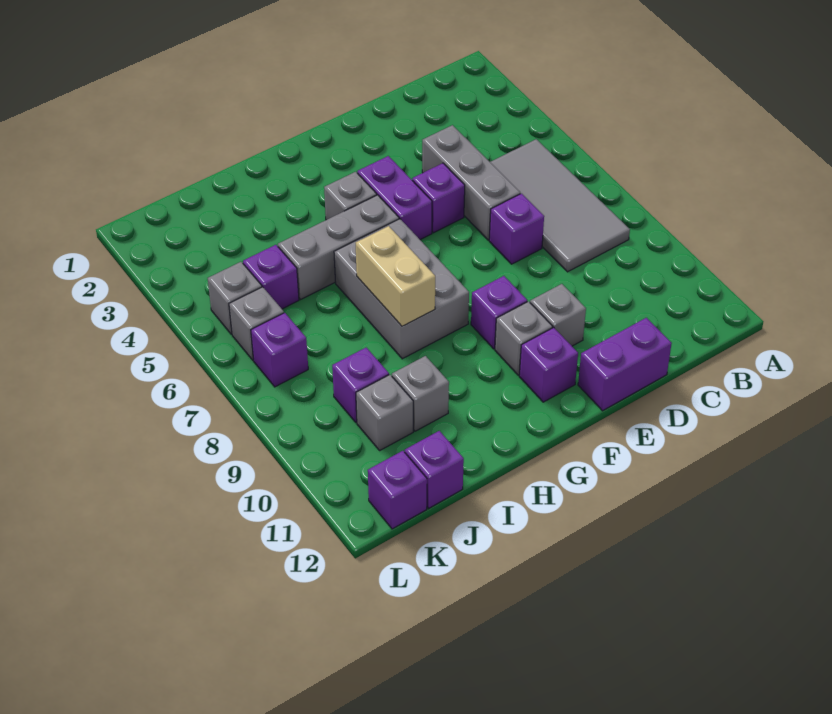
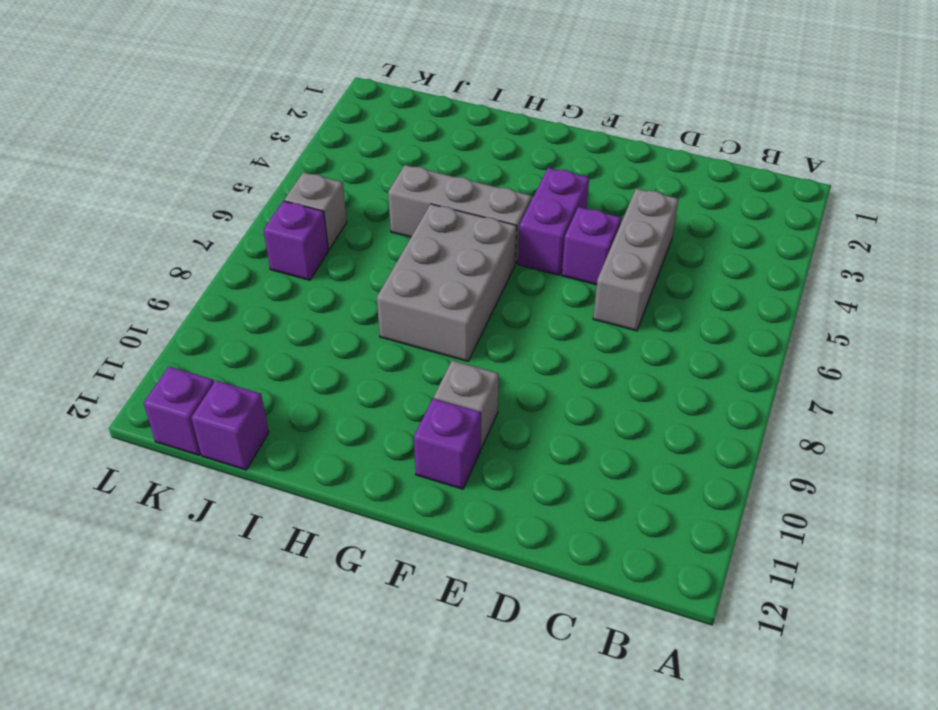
none -> grey 2x4 tile [490,139,630,272]
none -> purple 1x1 brick [489,194,544,264]
none -> purple 1x2 brick [578,318,672,411]

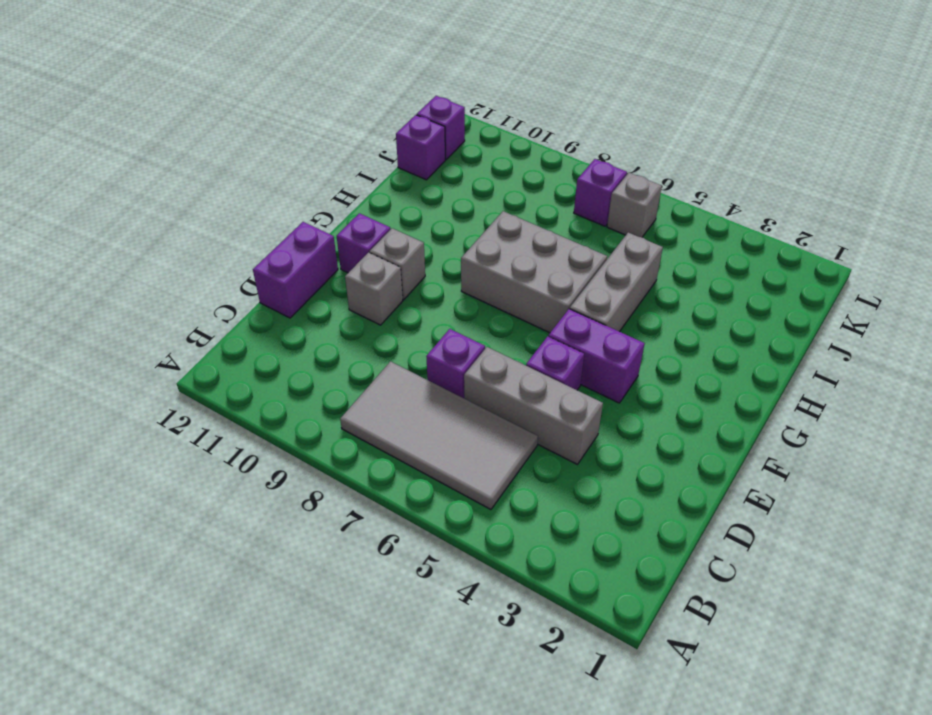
none -> purple 1x1 brick [471,276,527,349]
none -> grey 1x1 brick [324,172,377,220]
none -> grey 1x1 brick [392,356,449,431]

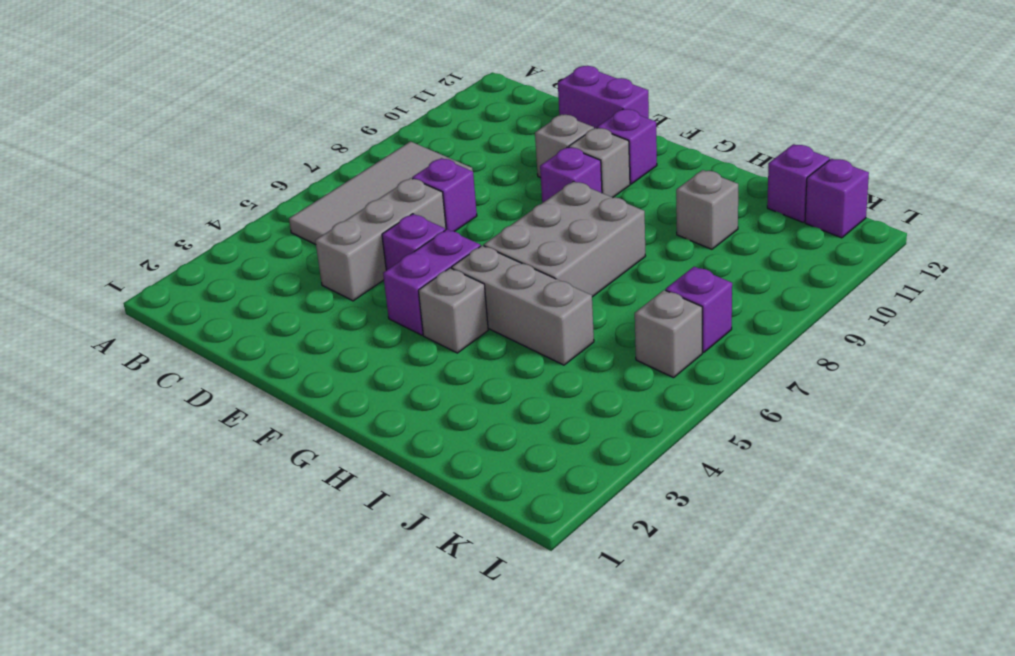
none -> purple 1x1 brick [243,245,299,309]
none -> purple 1x1 brick [332,348,389,423]
none -> grey 1x1 brick [356,375,413,450]

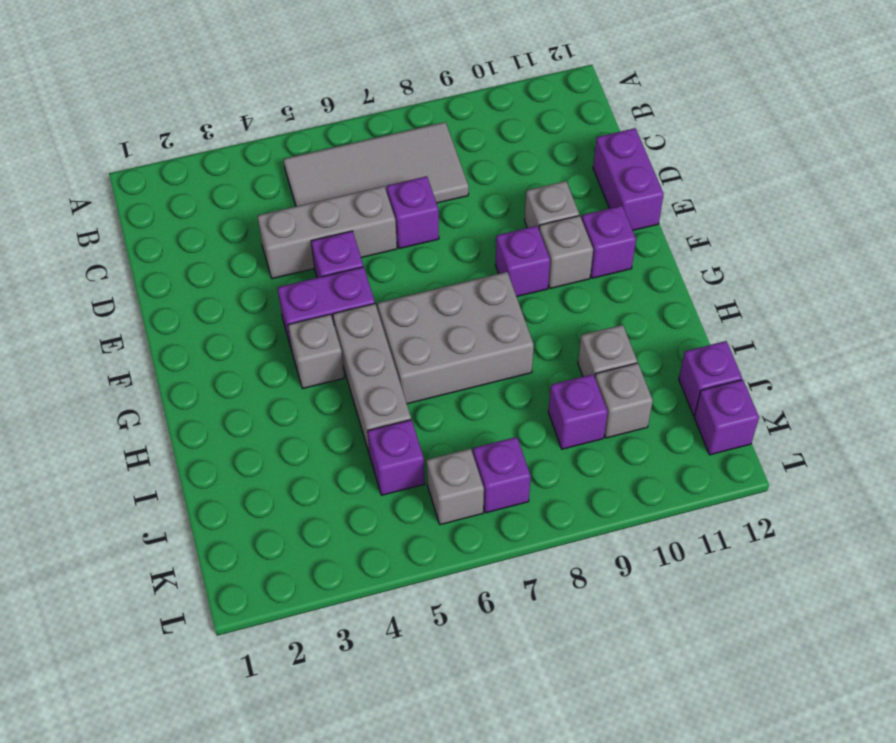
none -> grey 1x1 brick [208,262,262,334]
none -> tan 1x2 brick [356,226,435,326]

